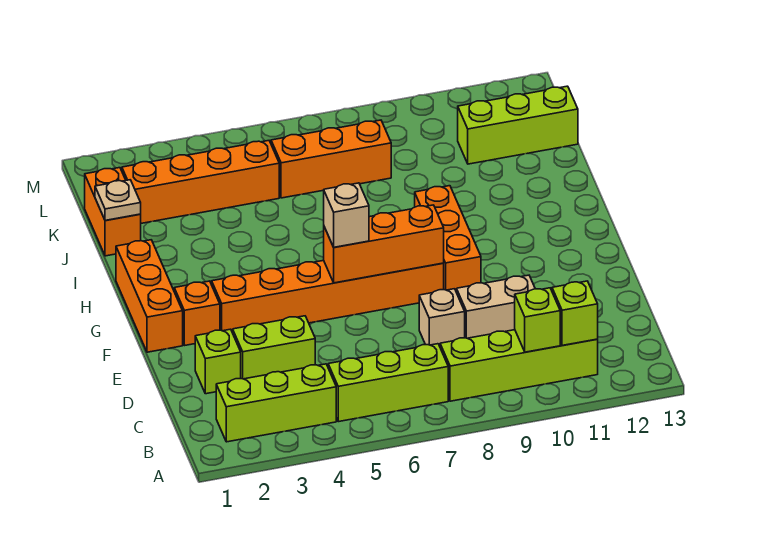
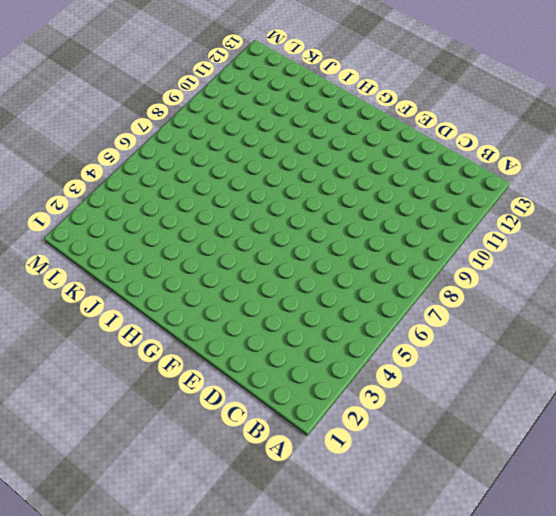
none -> lime 1x3 brick [216,364,336,442]
none -> lime 1x3 brick [328,344,448,422]
none -> lime 1x4 brick [440,330,598,401]

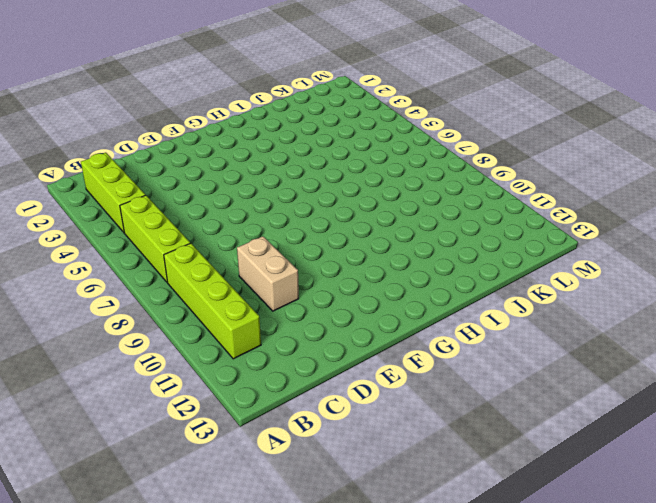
none -> lime 1x1 brick [195,329,241,394]
none -> lime 1x2 brick [233,316,315,379]
none -> tan 1x1 brick [419,289,465,346]

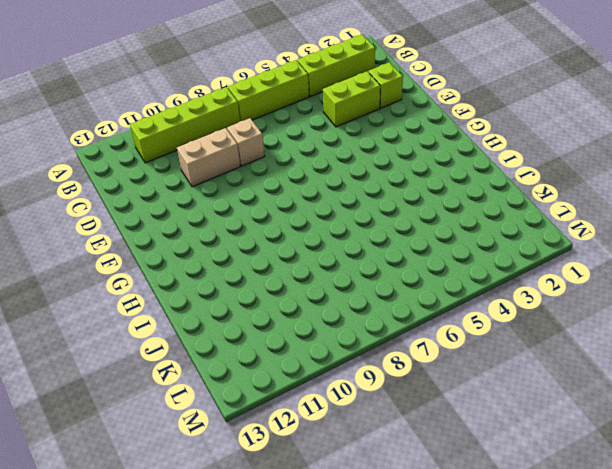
none -> orange 1x3 brick [116,240,183,352]
none -> orange 1x1 brick [174,281,220,346]
none -> orange 1x6 brick [212,260,444,333]

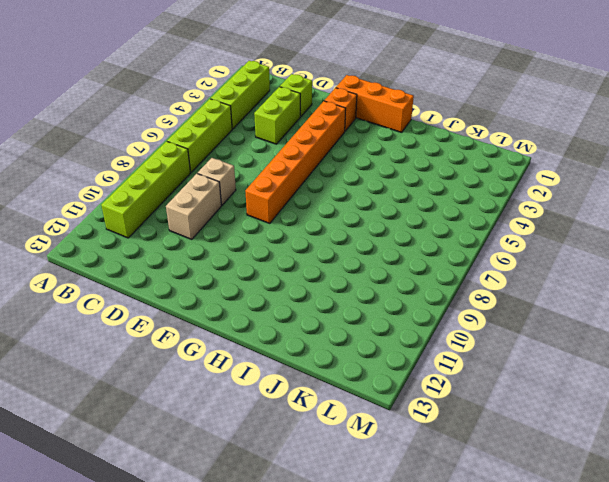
none -> orange 1x3 brick [415,186,481,292]
none -> orange 1x2 brick [85,168,141,256]
none -> orange 1x4 brick [122,141,279,223]

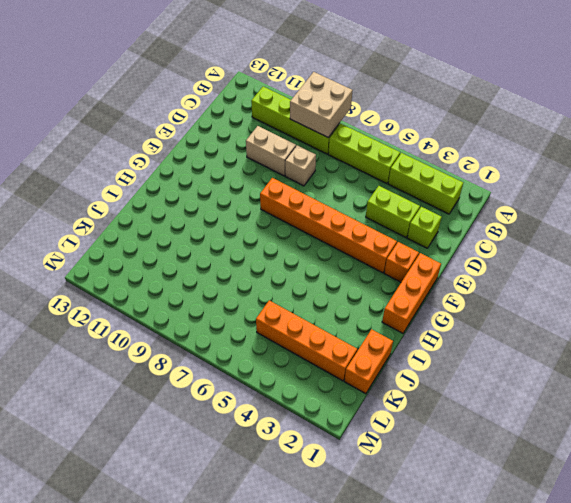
tan 2x2 brick [290,72,353,138] -> none
none -> orange 1x3 brick [415,186,481,292]
none -> orange 1x3 brick [271,120,391,198]
none -> lime 1x3 brick [458,86,578,164]

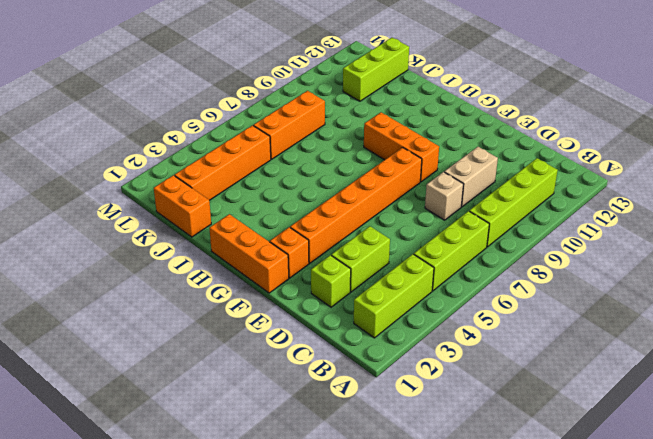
none -> lime 1x1 brick [515,288,560,352]
none -> lime 1x1 brick [552,281,598,346]
none -> orange 1x3 brick [324,205,444,283]

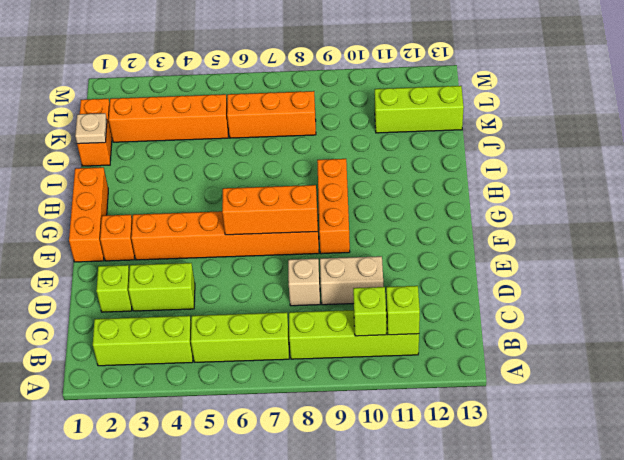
none -> tan 1x1 brick [324,183,369,247]

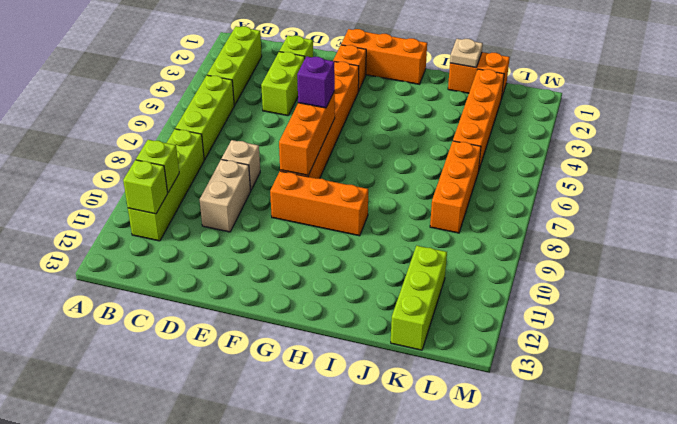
purple 1x1 brick [297,56,335,108] -> tan 1x1 brick [324,183,369,247]

